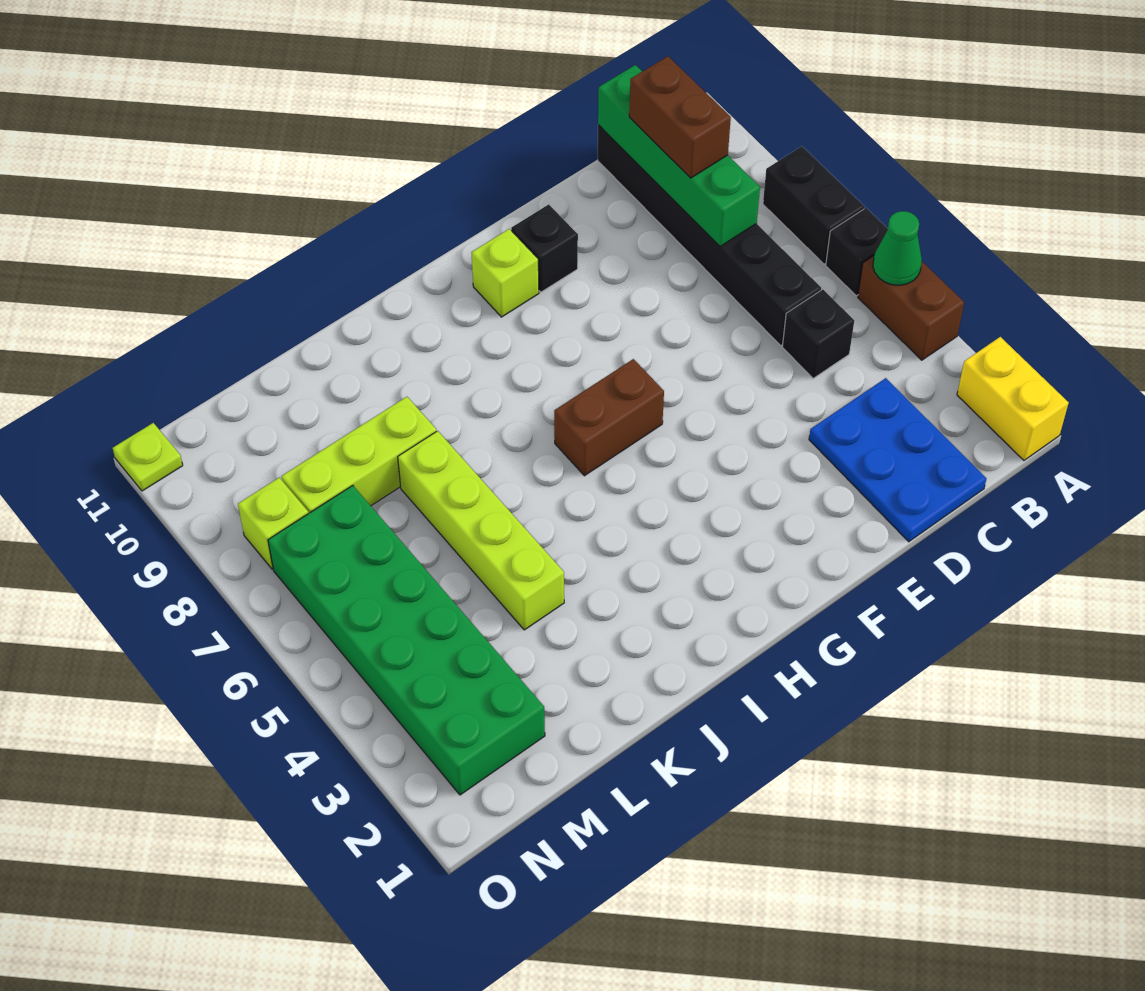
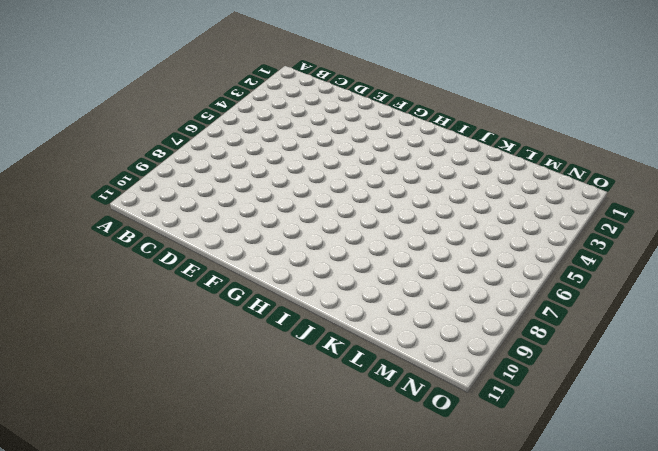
none -> yellow 1x2 brick [957,337,1069,460]
none -> brown 1x2 brick [858,256,964,360]
none -> black 1x1 brick [826,208,888,296]

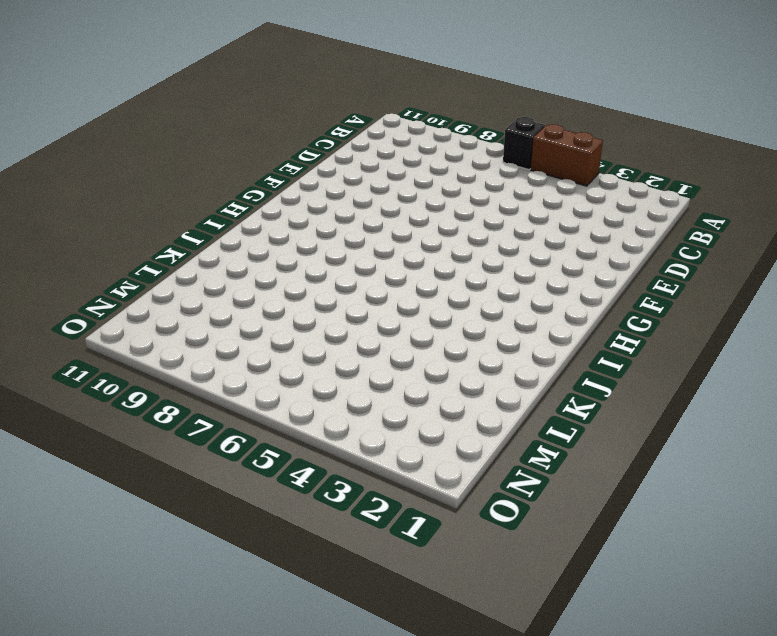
none -> yellow 1x2 brick [957,337,1069,460]
none -> black 1x2 brick [763,146,864,264]
none -> blue 2x3 plate [809,378,986,542]

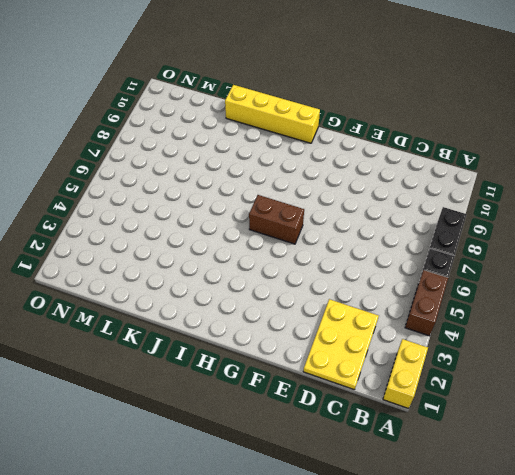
yellow 2x3 plate [303,299,379,390] -> blue 2x3 plate [809,378,986,542]
yellow 1x4 brick [225,85,320,143] -> none
none -> black 1x1 brick [782,289,854,378]
none -> black 1x6 brick [598,125,821,346]
none -> black 1x1 brick [511,204,578,292]

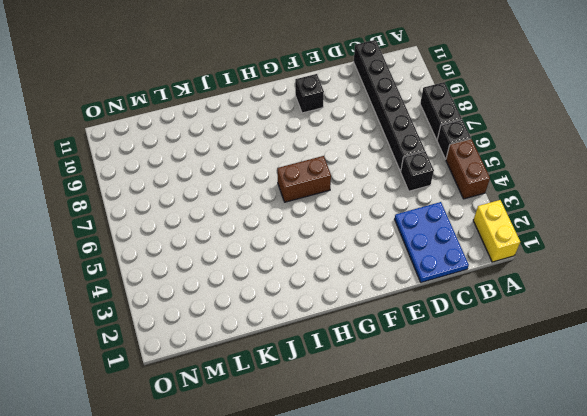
none -> lime 1x1 brick [472,229,539,317]
none -> lime 1x4 brick [398,431,564,630]
none -> lime 1x3 brick [282,397,437,514]

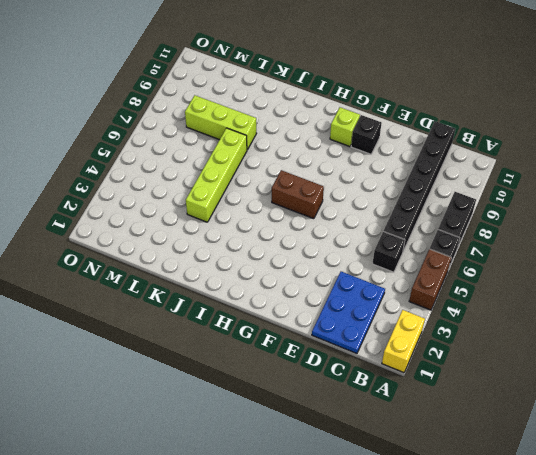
none -> green 2x6 brick [268,485,545,795]
none -> lime 1x1 brick [238,478,308,569]
none -> lime 1x1 plate [113,423,183,491]

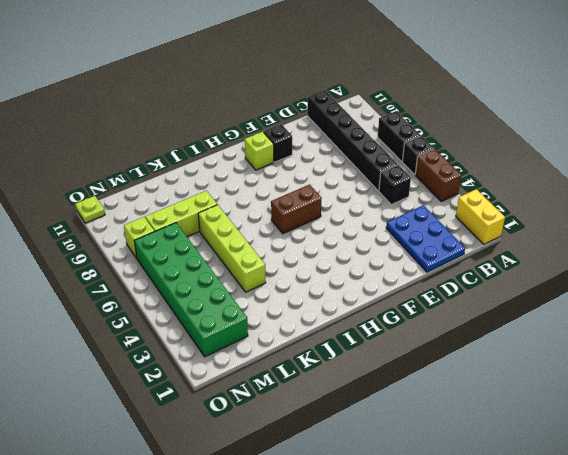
none -> green 1x1 cone [873,211,922,285]
none -> green 1x4 brick [598,65,760,247]
none -> brown 1x2 brick [629,56,731,178]

